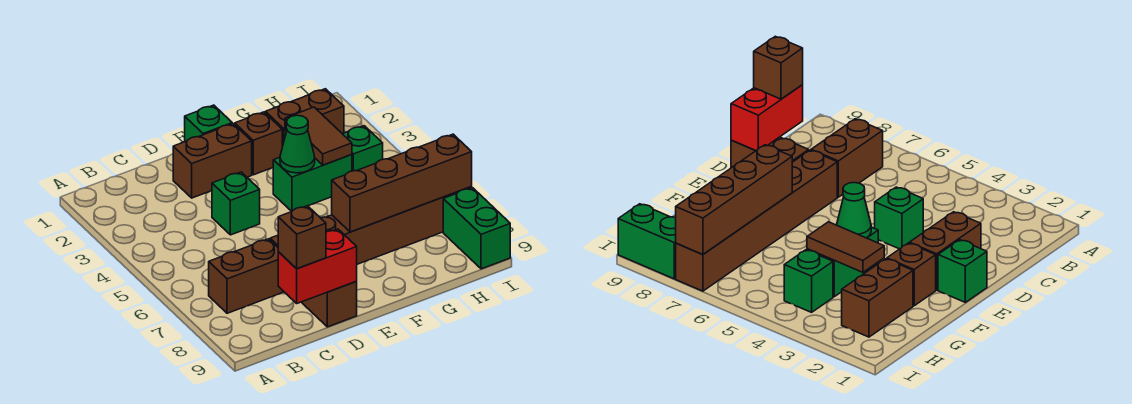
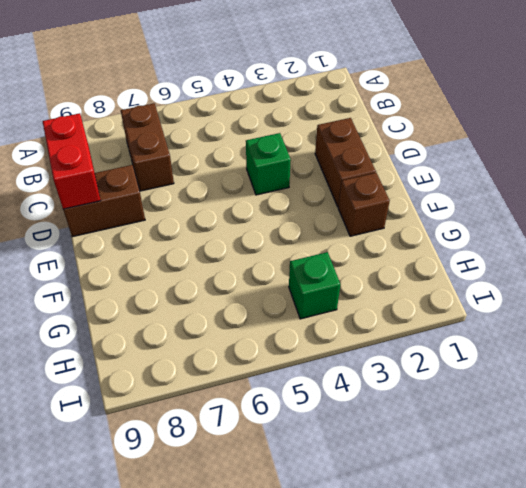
none -> brown 1x6 brick [270,187,472,264]
none -> green 1x1 brick [185,105,232,142]
none -> green 1x2 brick [273,155,352,211]

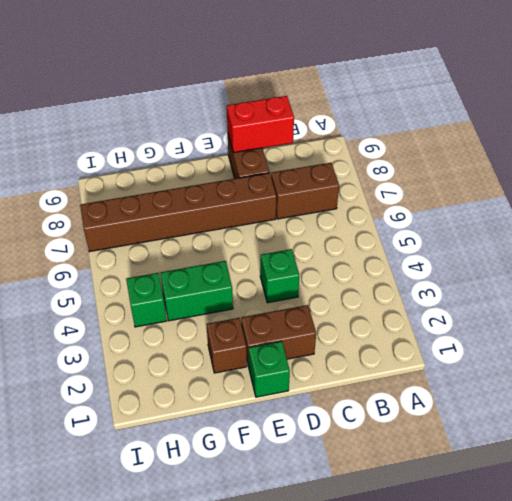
none -> brown 1x2 brick [265,89,344,147]
none -> green 1x2 brick [443,188,510,269]
none -> green 1x1 cone [280,115,315,173]

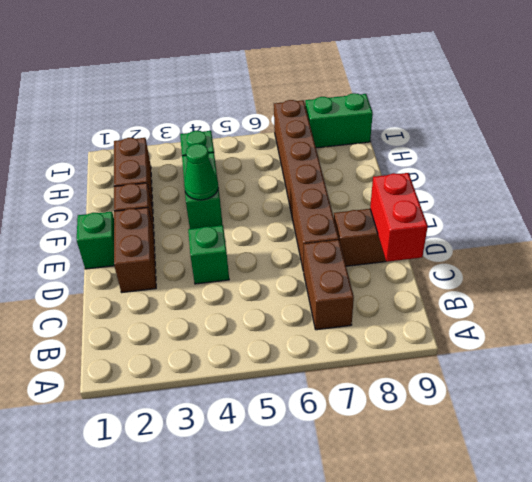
none -> brown 1x4 brick [332,134,472,232]
none -> brown 1x2 tile [285,107,352,165]
none -> brown 1x1 brick [278,206,326,269]

